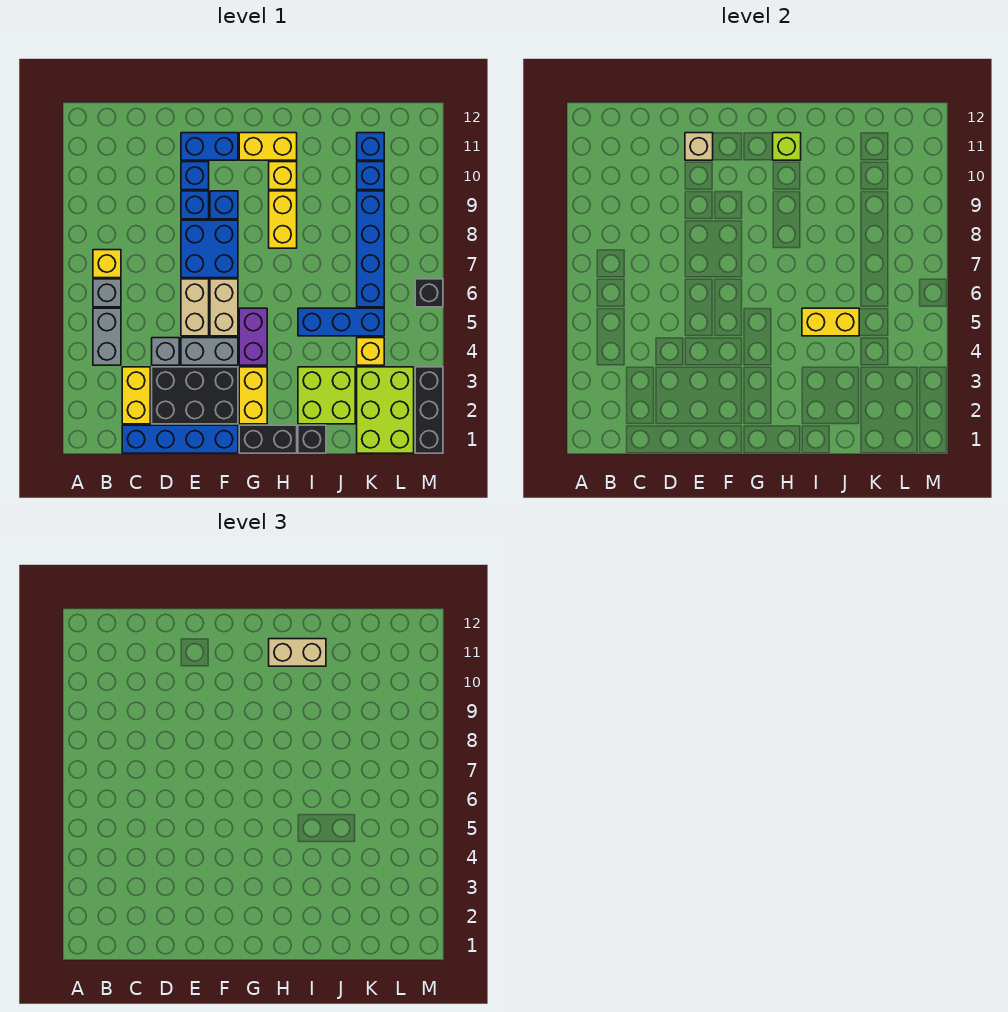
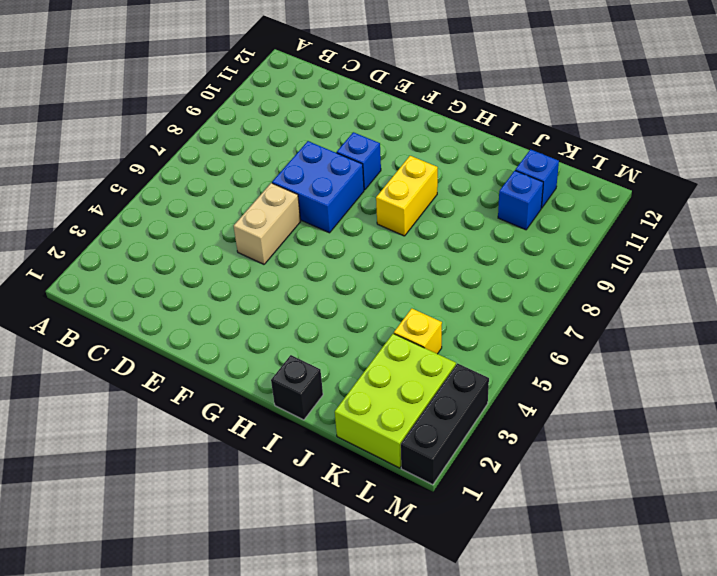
none -> grey 1x2 brick [93,308,121,365]
none -> grey 1x1 brick [93,279,121,307]
none -> yellow 1x1 brick [93,250,121,278]
none -> blue 1x4 brick [122,425,238,453]

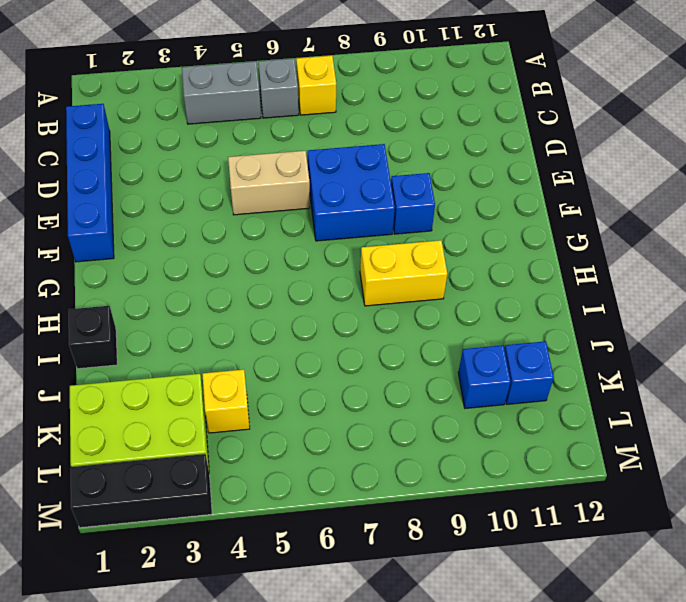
none -> yellow 1x2 brick [122,367,150,424]
none -> black 2x3 brick [152,367,238,424]
none -> grey 1x1 brick [152,338,179,365]
none -> grey 1x2 brick [181,338,238,365]

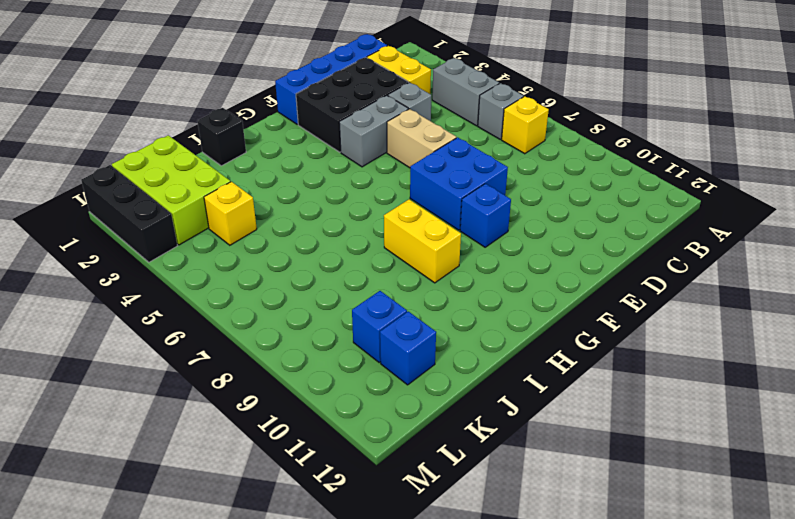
none -> blue 1x1 brick [181,191,209,219]
none -> blue 1x1 brick [181,162,209,190]
none -> blue 1x2 brick [181,133,238,160]
none -> tan 1x2 brick [210,279,238,336]

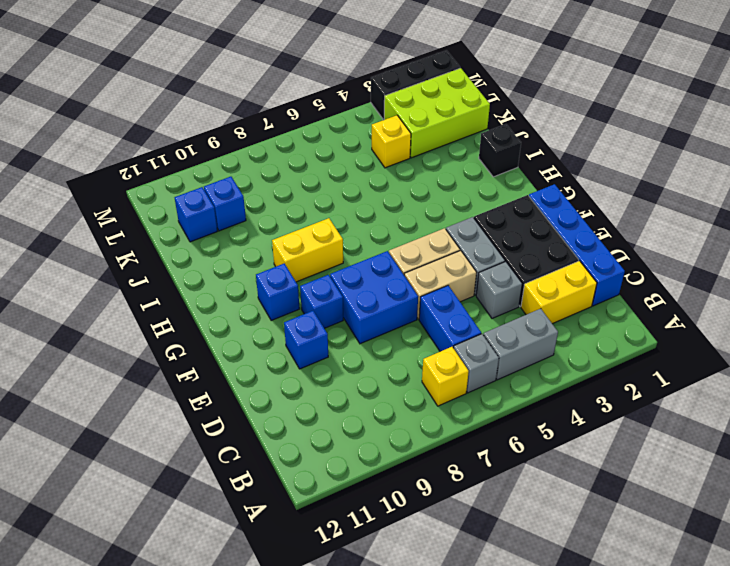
blue 1x2 brick [419,286,481,352] -> blue 1x2 brick moved to [181,133,238,160]
blue 1x1 brick [256,264,299,320] -> blue 1x1 brick moved to [181,191,209,219]
none -> black 1x2 brick [239,425,297,453]
none -> yellow 1x2 brick [239,367,267,424]
none -> purple 1x2 brick [239,308,267,365]
none -> yellow 1x2 brick [239,133,297,160]

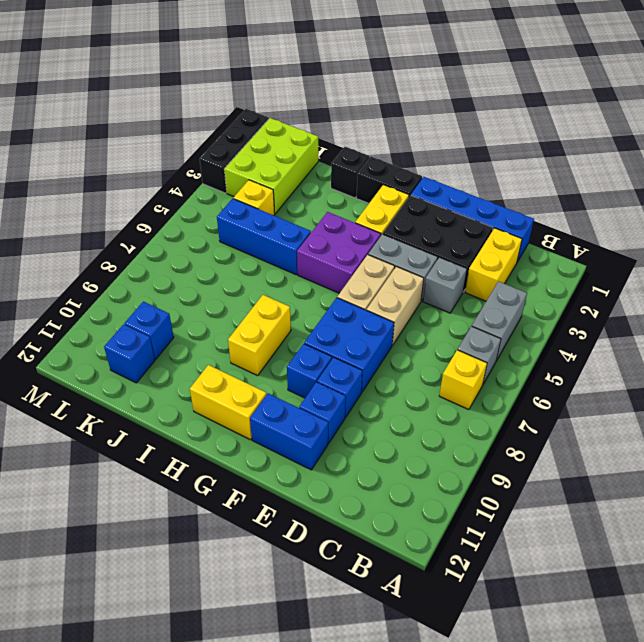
purple 2x2 brick [297,212,381,293] -> purple 1x2 brick [239,308,267,365]
none -> yellow 1x1 brick [269,162,297,190]
none -> lime 2x2 brick [298,367,355,424]
none -> blue 1x4 brick [357,191,384,307]
none -> black 1x1 brick [415,279,443,307]

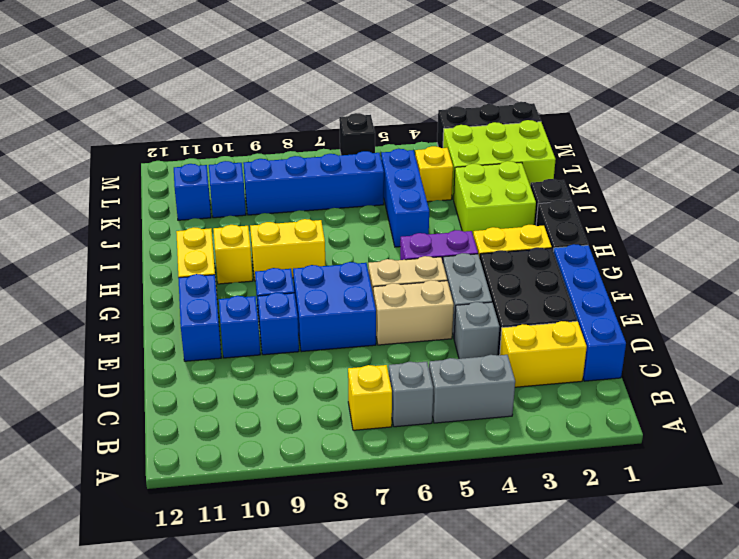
none -> tan 1x1 brick [685,133,713,160]
none -> lime 1x1 brick [773,133,801,160]
none -> yellow 1x2 brick [802,308,859,336]
none -> tan 1x2 brick [269,639,326,666]

